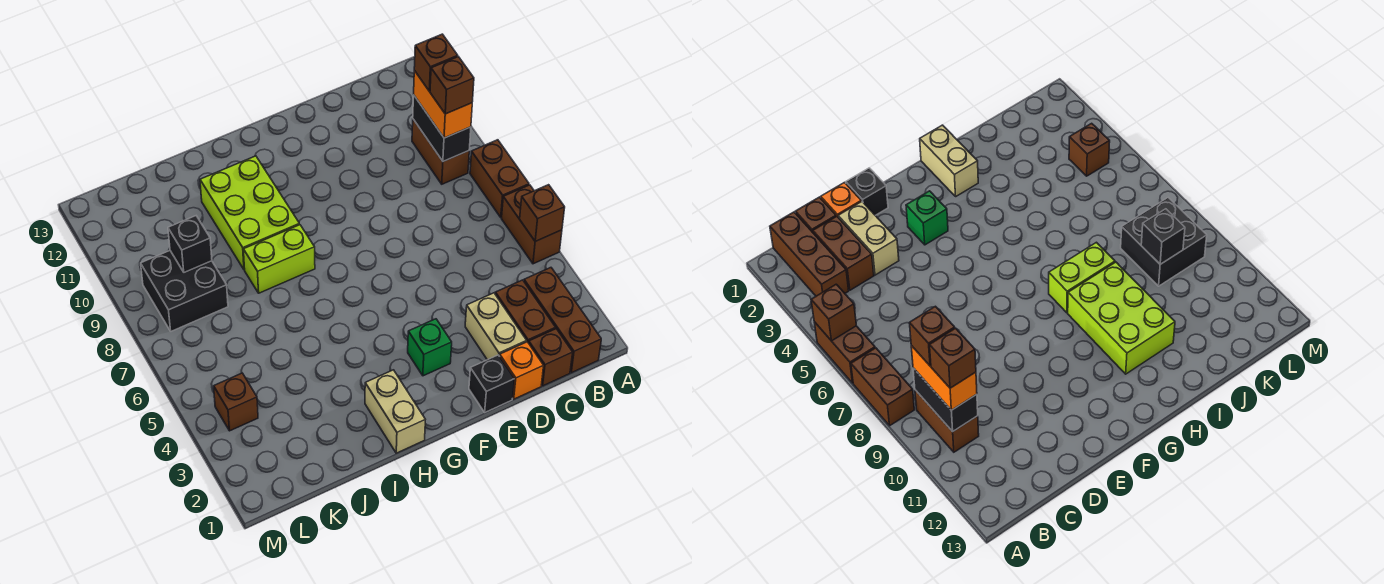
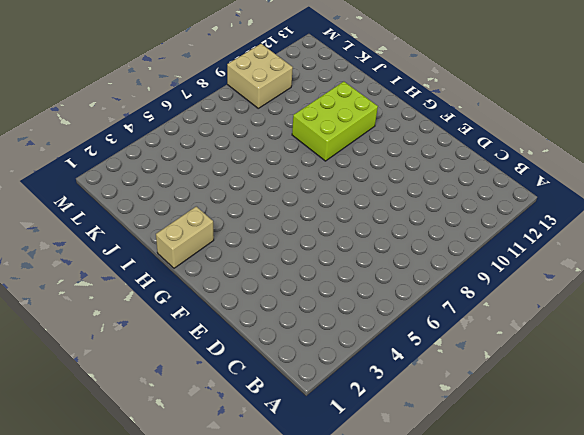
tan 2x2 brick [227,44,293,108] -> black 2x2 brick [141,251,228,331]
none -> brown 1x2 brick [502,185,562,264]
none -> brown 1x2 brick [470,140,529,217]
none -> brown 1x3 brick [524,268,601,373]

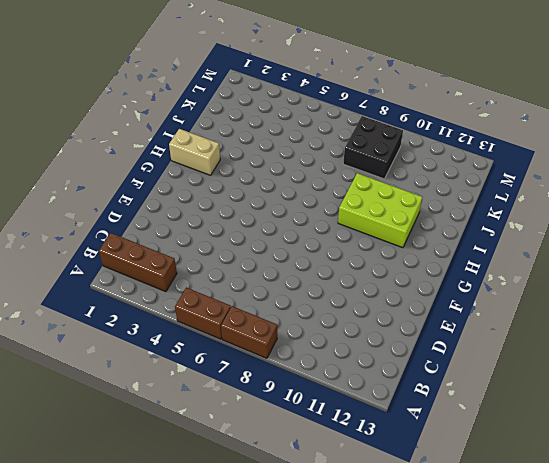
none -> brown 1x2 brick [412,119,469,184]
none -> brown 1x1 brick [529,329,573,386]
none -> brown 1x2 brick [495,280,555,343]

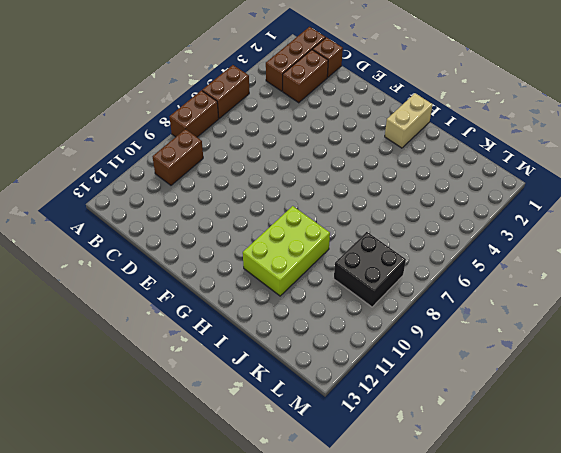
none -> orange 1x1 brick [500,342,544,399]
none -> tan 1x2 brick [465,293,527,360]
none -> black 1x1 brick [469,355,514,412]

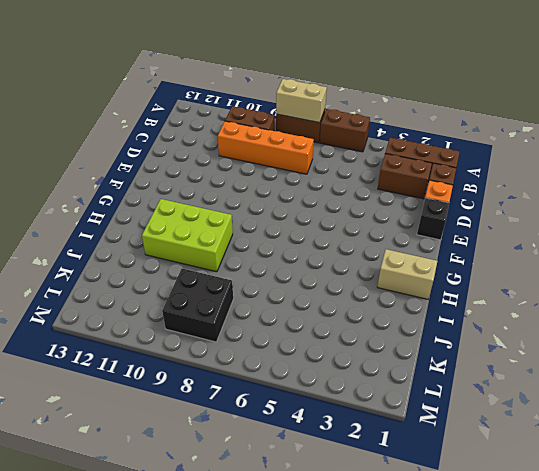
tan 1x2 brick [276,79,327,123] -> tan 1x2 brick moved to [465,293,527,360]
orange 1x4 brick [218,121,314,174] -> none
none -> green 1x1 brick [408,319,452,376]
none -> lime 1x2 brick [243,225,315,293]
none -> brown 1x1 brick [214,373,258,431]

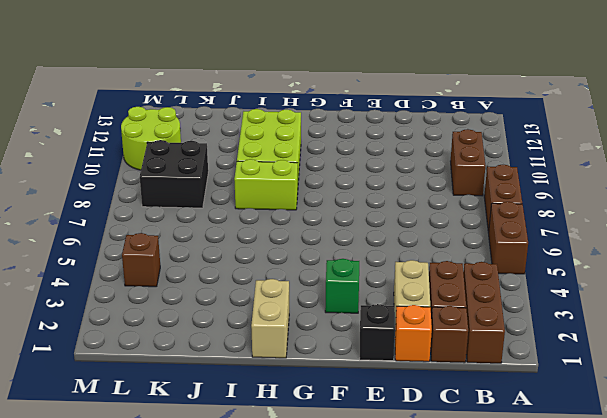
lime 2x2 round brick [121,107,181,170] -> none
none -> brown 1x1 brick [520,185,565,241]
none -> black 1x2 brick [413,96,471,161]
none -> black 1x1 brick [168,216,212,272]

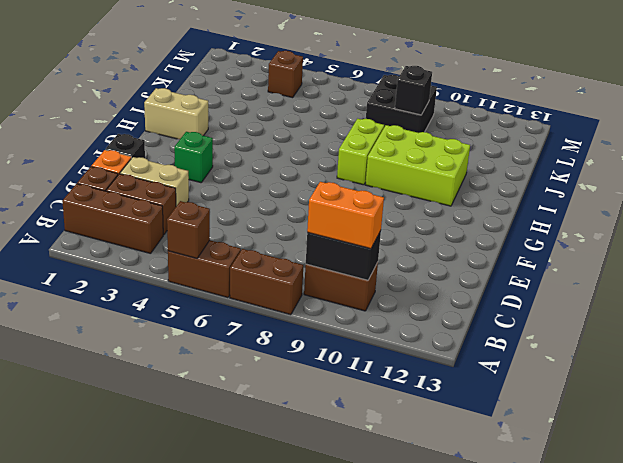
none -> brown 1x1 brick [430,57,474,114]
none -> brown 1x1 brick [414,34,458,91]

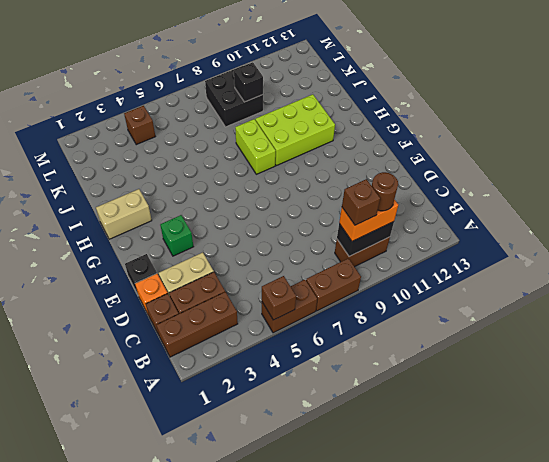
brown 1x1 round brick [372,172,398,211] -> brown 1x1 brick [414,34,458,91]

